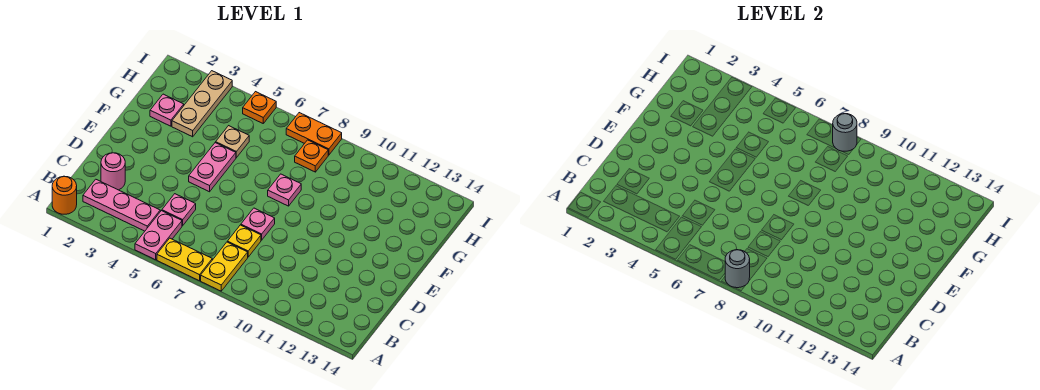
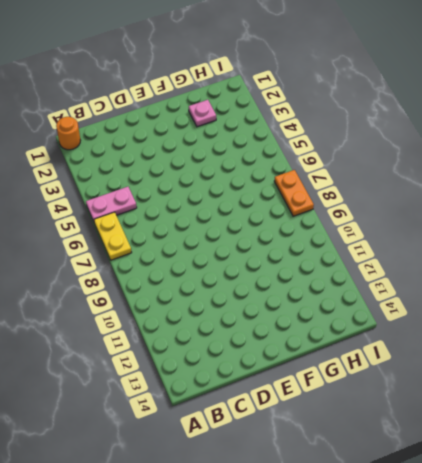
none -> yellow 1x2 plate [201,242,248,291]
none -> pink 1x3 plate [83,179,160,231]
none -> pink 1x1 round brick [101,153,125,190]

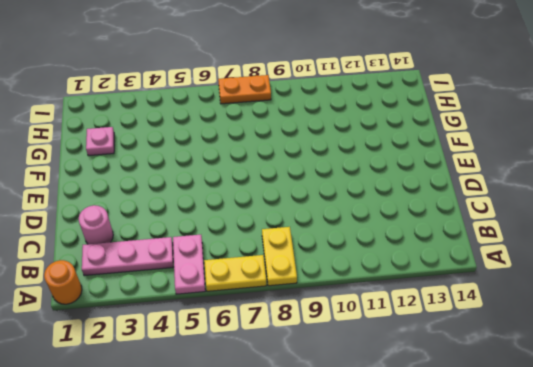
none -> pink 1x1 plate [162,194,196,226]
none -> yellow 1x1 plate [227,225,261,257]
none -> pink 1x1 plate [241,208,275,240]

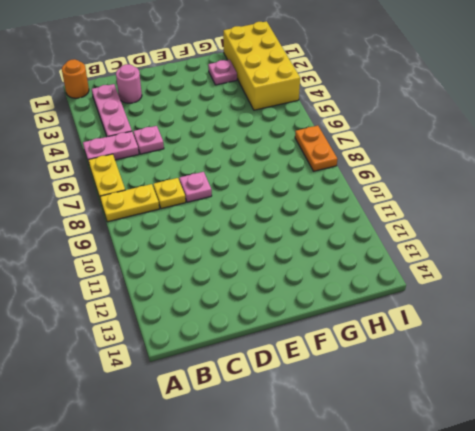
yellow 2x4 brick [223,21,300,110] -> tan 1x3 plate [172,71,232,137]
none -> pink 1x2 plate [189,143,236,192]
none -> pink 1x1 plate [268,174,301,206]
none -> tan 1x1 plate [216,126,249,158]

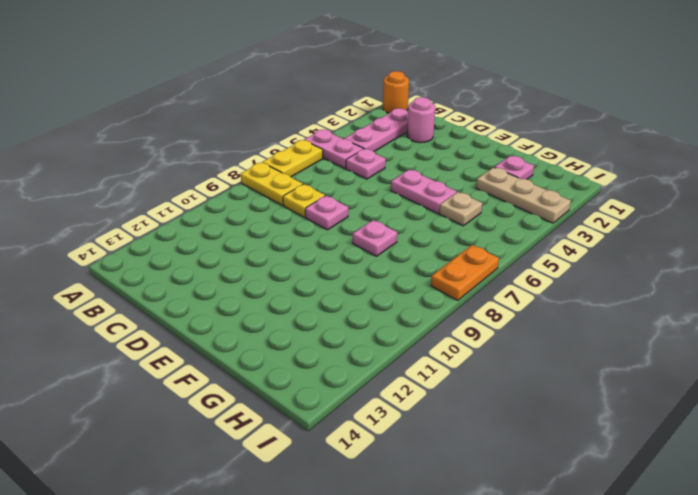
none -> orange 1x1 plate [295,140,328,172]
none -> orange 1x1 plate [243,92,276,123]
none -> grey 1x1 round brick [725,250,750,288]

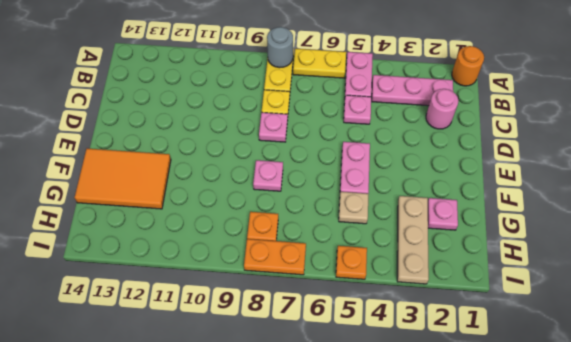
orange 2x3 tile [75,148,171,209] -> none
none -> grey 1x1 round brick [833,114,857,152]

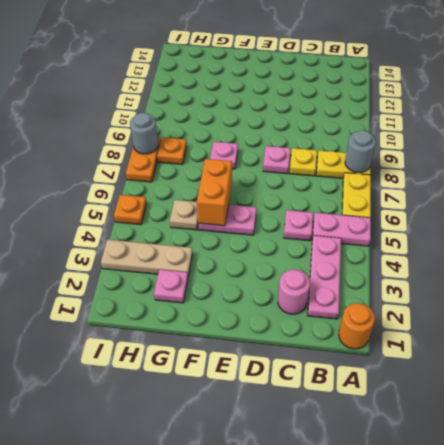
orange 1x2 brick [197,159,232,226] -> none

